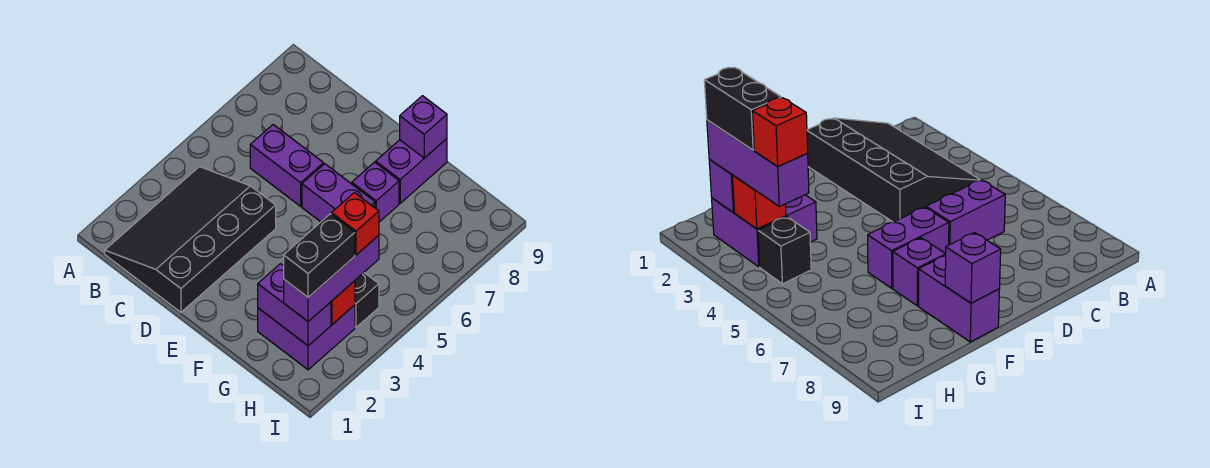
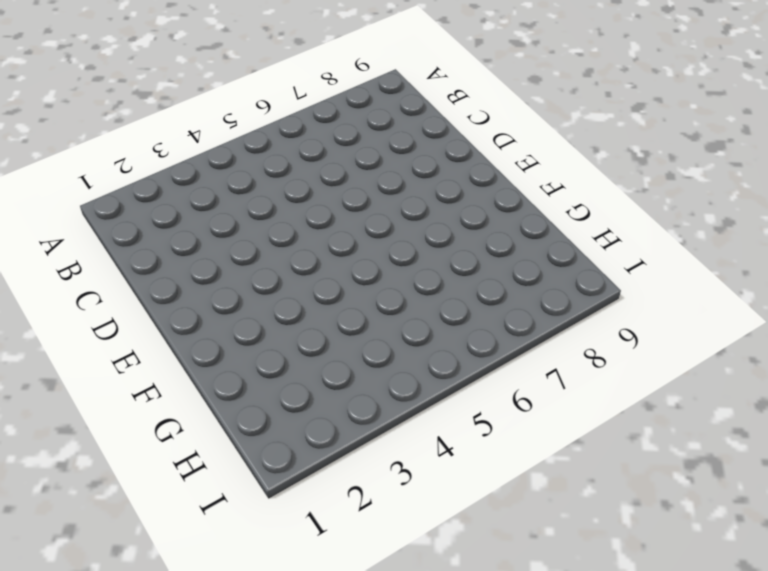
none -> black 3x4 slope [105,167,276,312]
none -> purple 1x2 brick [250,125,324,206]
none -> purple 1x2 brick [302,164,375,222]

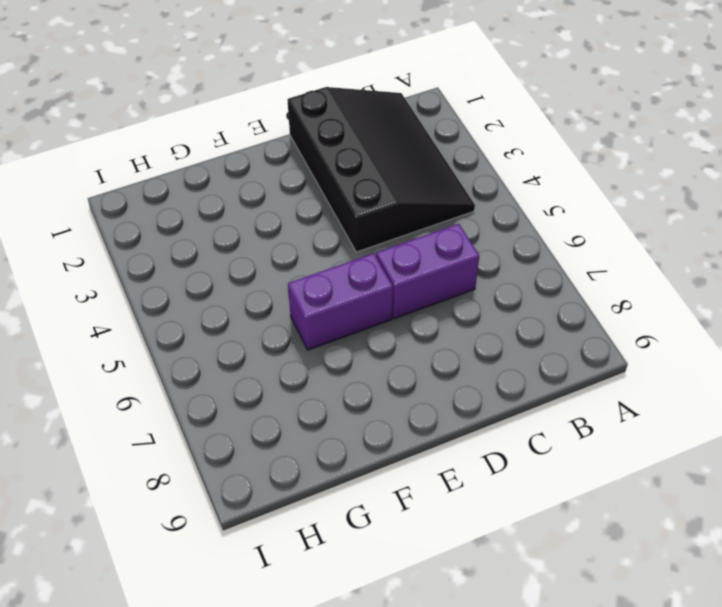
none -> purple 1x1 brick [352,162,399,222]
none -> purple 1x2 brick [376,139,447,203]
none -> purple 2x2 brick [258,305,355,370]

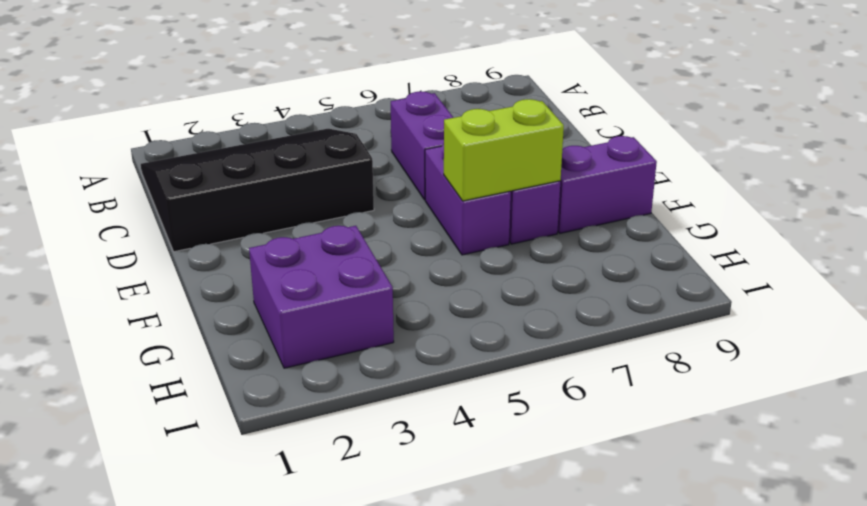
lime 1x2 brick [444,99,564,201] -> none
none -> black 1x1 brick [355,273,379,327]
none -> purple 1x1 brick [400,96,447,158]
none -> purple 1x2 brick [258,264,331,346]

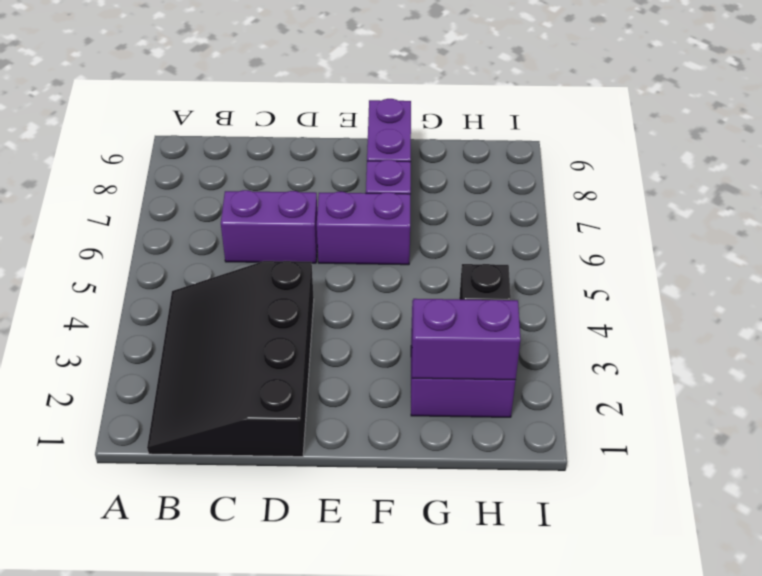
none -> purple 1x1 brick [400,96,447,158]
none -> red 1x1 brick [331,281,355,324]
none -> purple 1x3 brick [284,235,379,321]

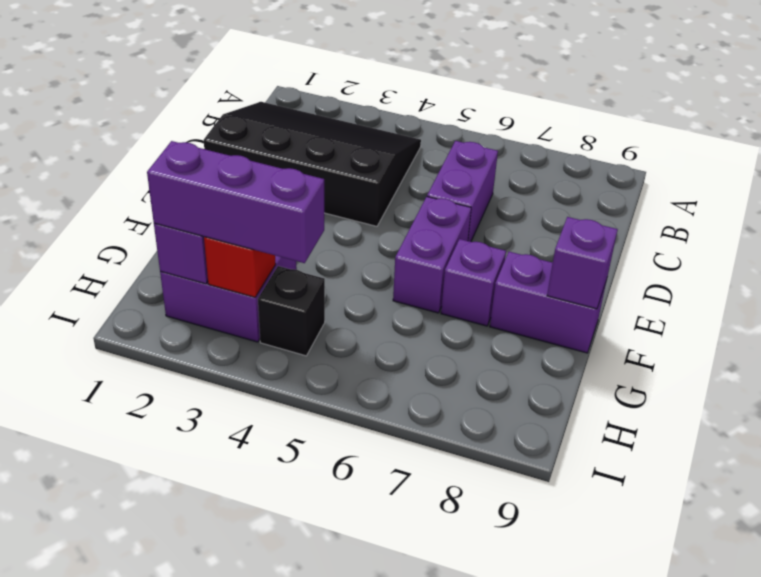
none -> black 1x2 brick [284,214,355,297]
none -> red 1x1 brick [331,193,379,255]

